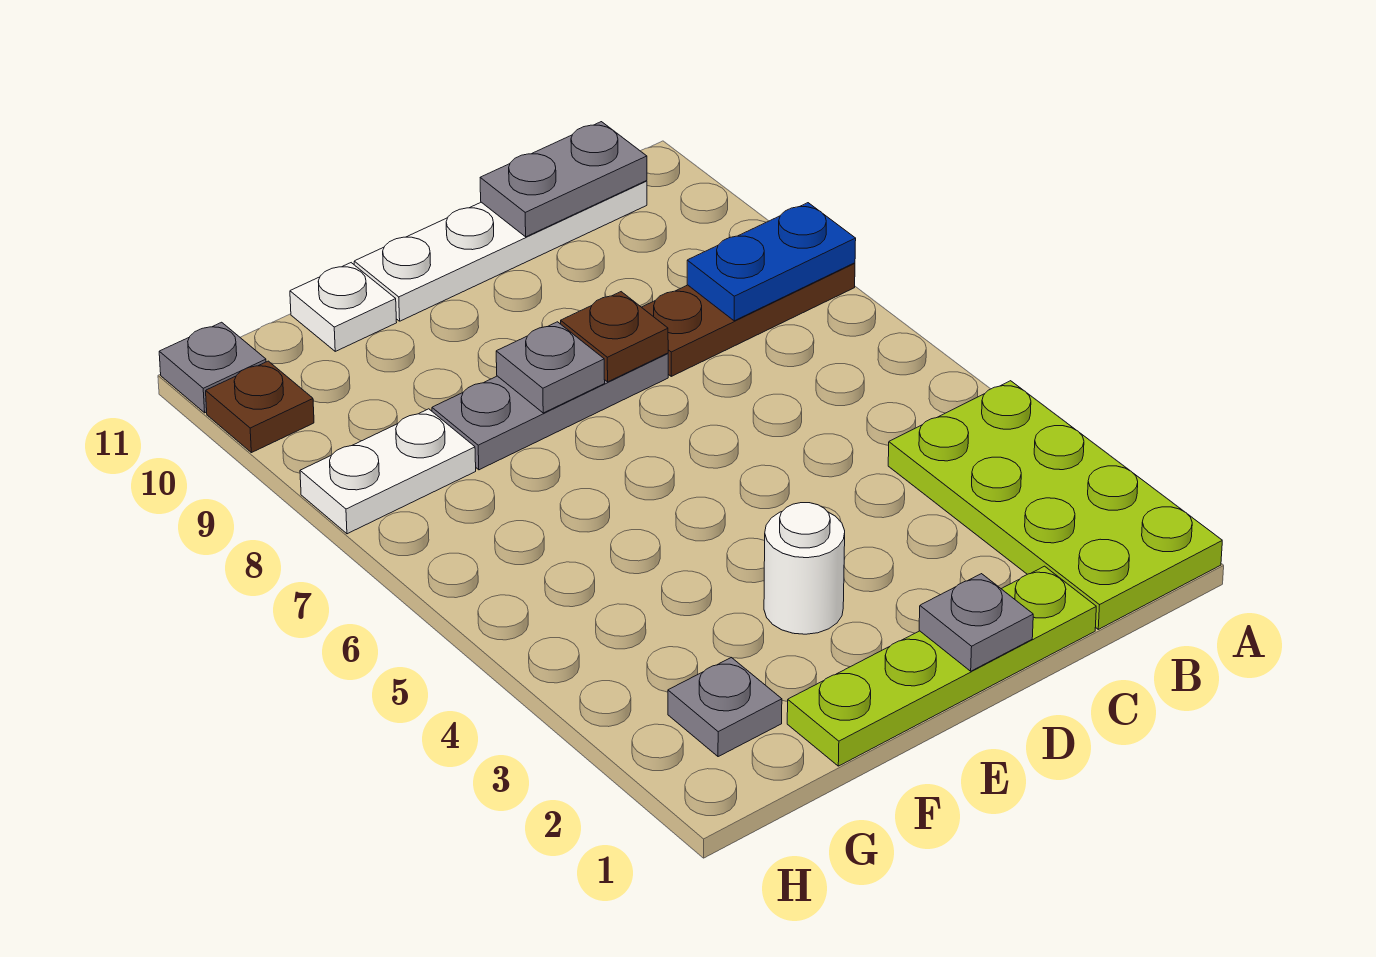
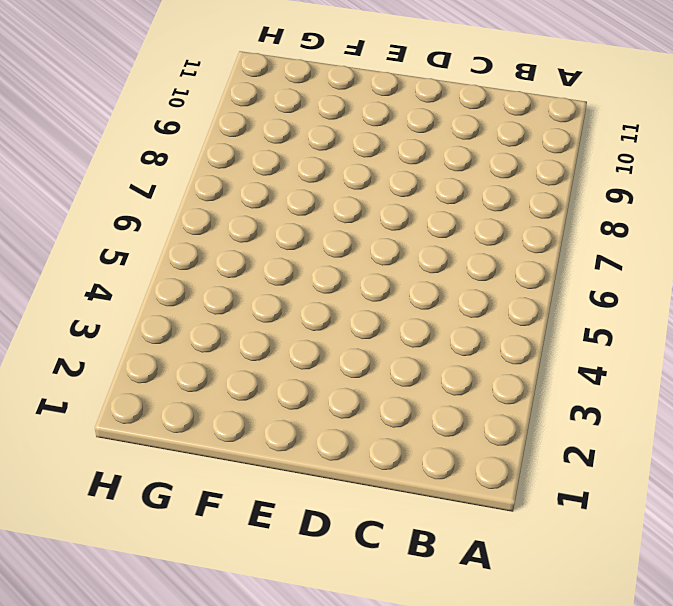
none -> lime 2x4 plate [888,381,1222,629]
none -> brown 1x3 plate [642,263,855,376]
none -> white 1x4 plate [354,181,647,321]

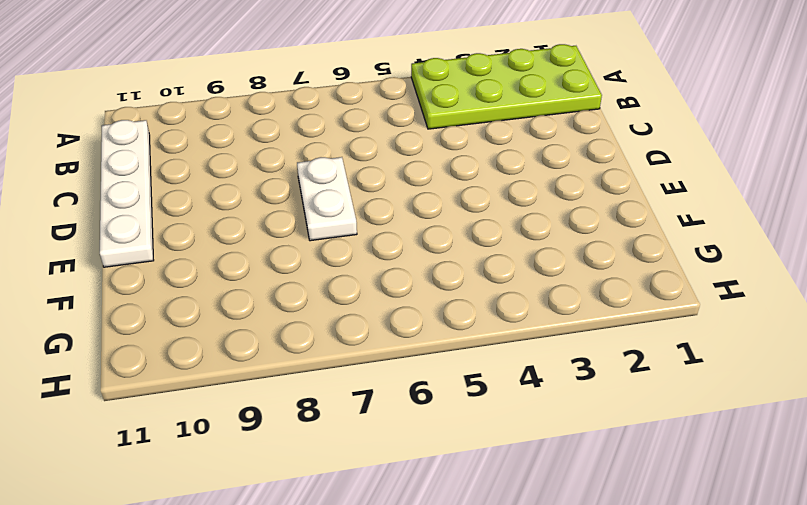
white 1x2 plate [297,157,357,241] -> white 1x2 plate moved to [300,409,476,534]
none -> brown 1x3 plate [642,263,855,376]
none -> lime 1x4 plate [787,566,1096,766]
none -> grey 1x3 plate [432,353,668,470]

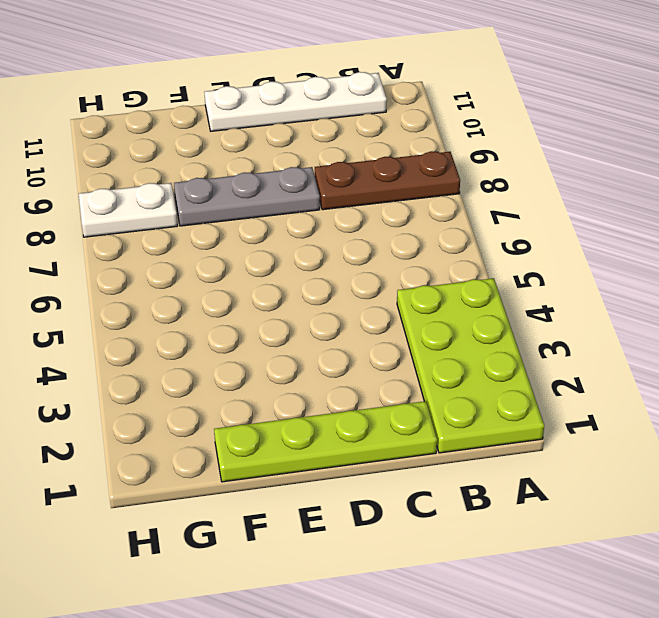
none -> white 1x1 round brick [764,503,845,634]
none -> white 1x1 plate [290,263,397,351]
none -> grey 1x1 plate [668,658,782,757]

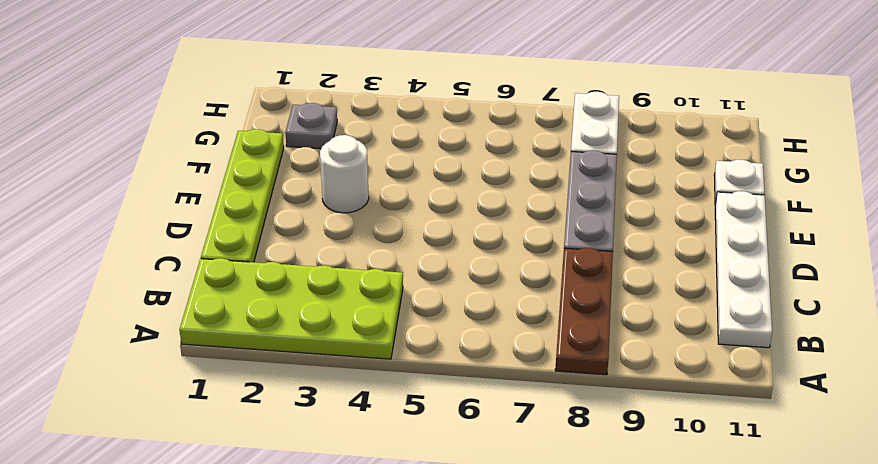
none -> brown 1x1 plate [206,361,314,453]
none -> grey 1x1 plate [159,322,266,413]
none -> blue 1x2 plate [687,203,856,321]

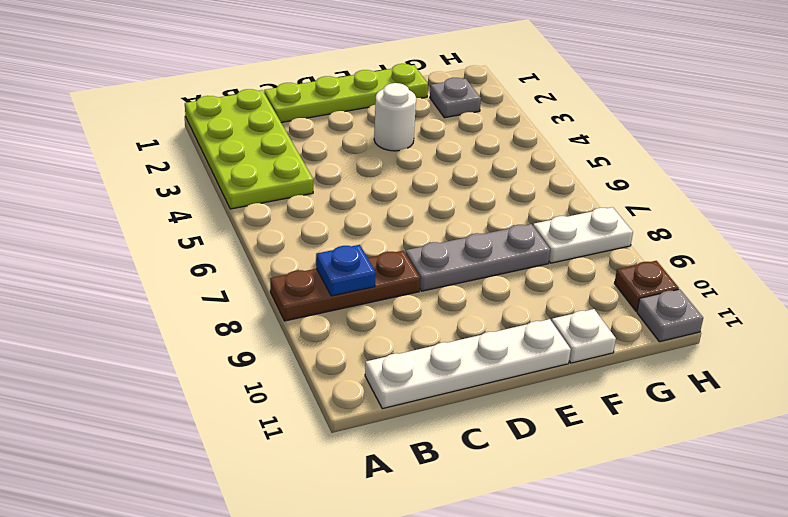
blue 1x1 plate [316,245,376,296] -> blue 1x2 plate [687,203,856,321]
none -> grey 1x2 plate [480,122,647,237]
none -> grey 1x1 plate [919,574,1033,671]
none -> brown 1x1 plate [561,292,668,382]

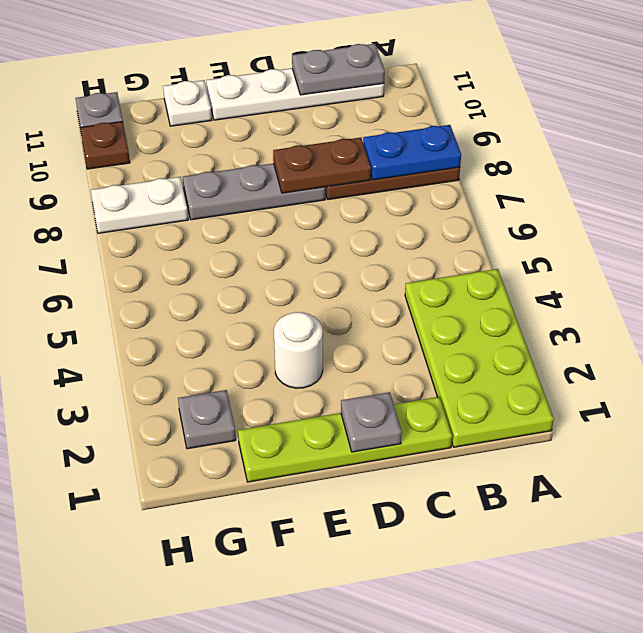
brown 1x2 plate [273,138,371,193] -> brown 1x1 plate [561,292,668,382]
none -> grey 1x1 plate [496,322,605,413]

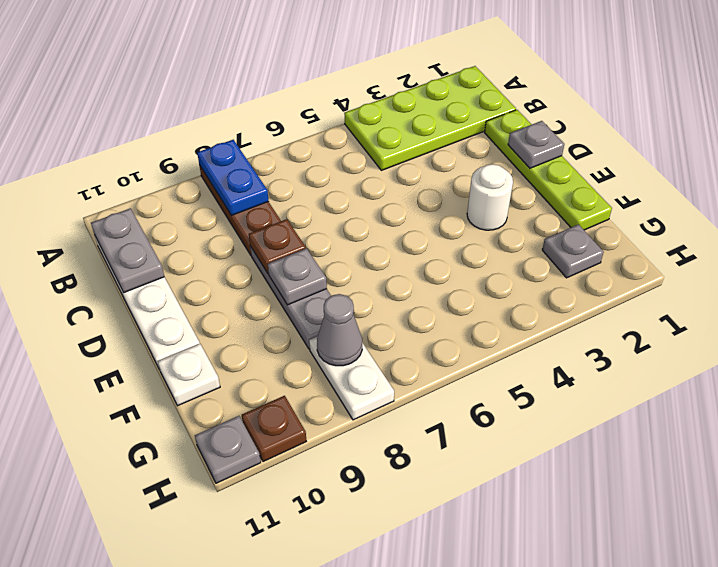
grey 1x1 cone [317,294,362,366] -> none

